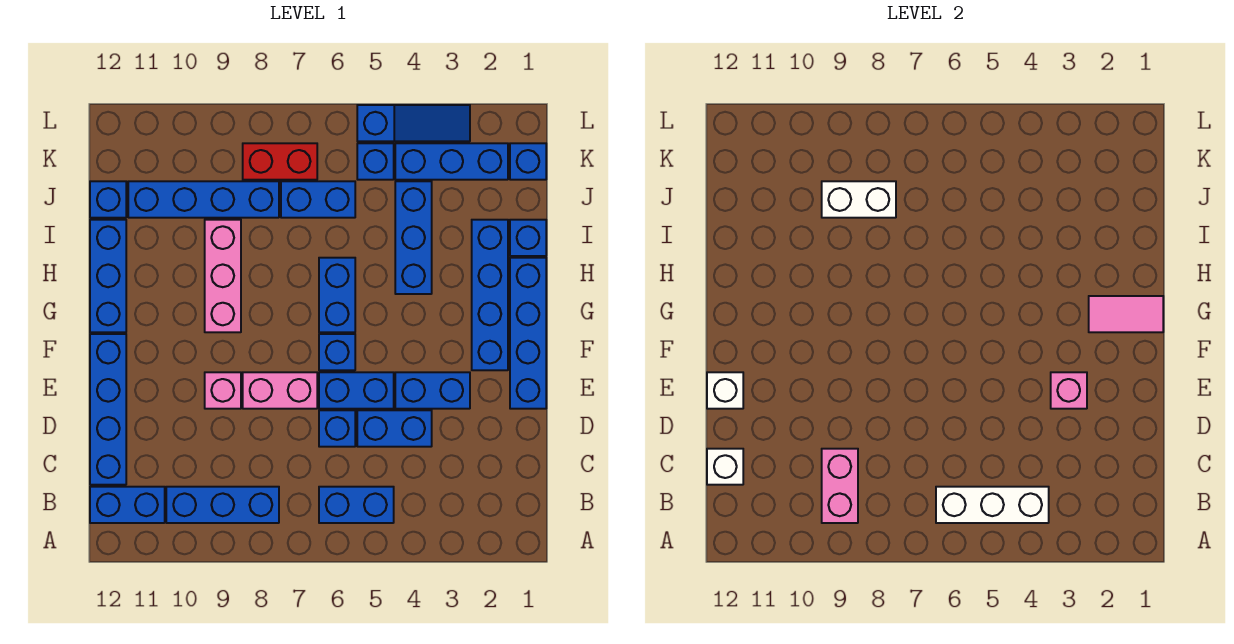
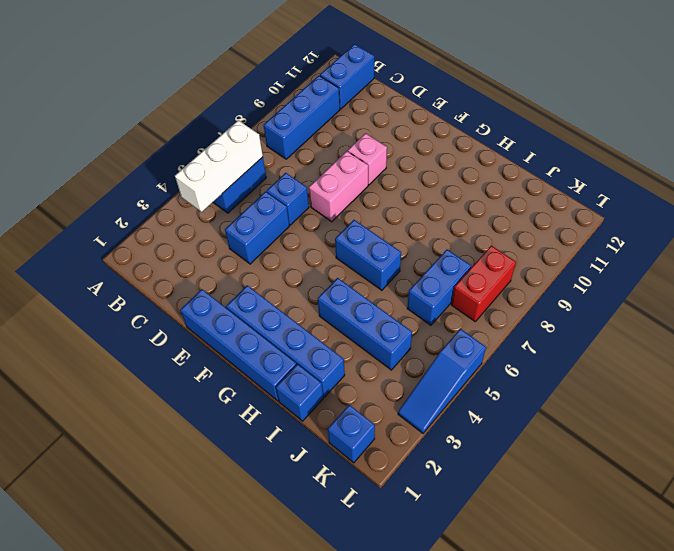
none -> blue 1x4 brick [90,334,126,485]
none -> blue 1x2 brick [395,372,470,409]
none -> blue 1x2 brick [319,372,394,409]
none -> blue 1x1 brick [319,334,355,370]

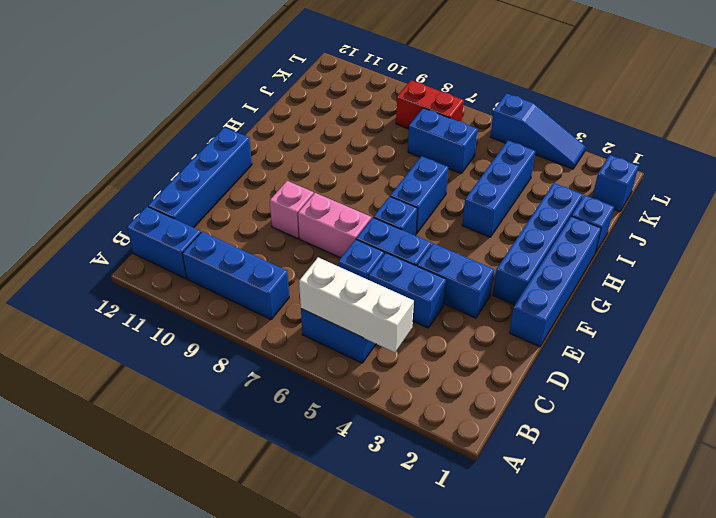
none -> pink 1x3 brick [205,220,241,332]
none -> blue 1x3 brick [90,220,126,332]
none -> blue 1x4 brick [128,181,279,218]
none -> blue 1x1 brick [90,181,126,218]

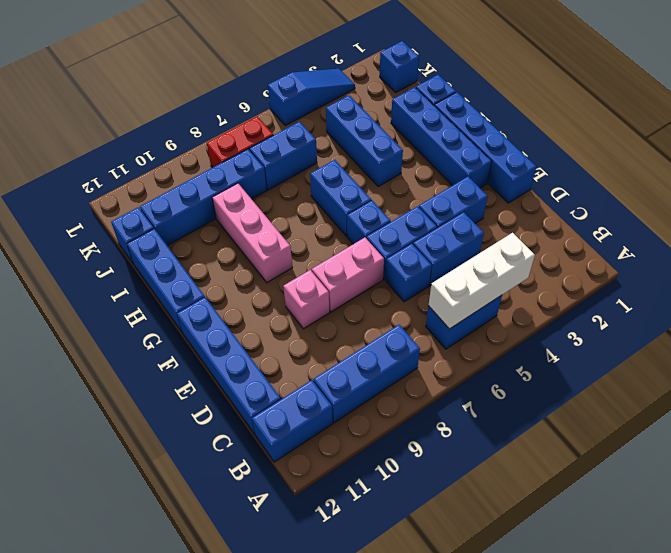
none -> blue 1x3 brick [395,143,508,180]
none -> blue 1x1 brick [357,143,394,180]
none -> pink 1x2 brick [822,449,858,523]
none -> white 1x1 brick [707,449,743,485]

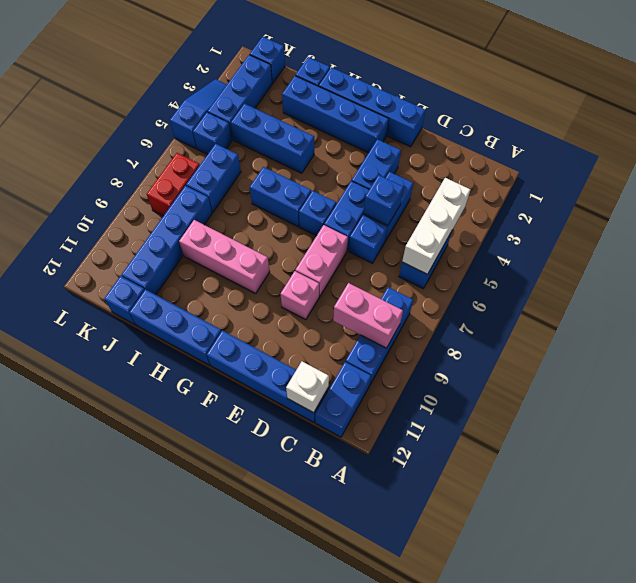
blue 1x1 brick [364,175,404,226] -> none
none -> pink 1x1 brick [1051,372,1087,409]
none -> white 1x1 brick [707,372,743,409]
none -> pink 1x2 tile [1089,296,1163,332]
none -> white 1x2 brick [822,181,896,218]

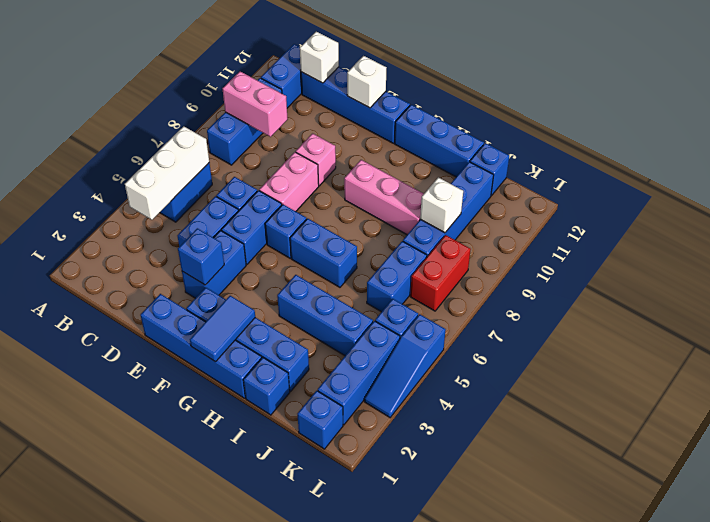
blue 1x1 brick [178,228,224,285] -> pink 1x1 brick [1051,372,1087,409]
blue 1x2 tile [190,296,255,362] -> pink 1x2 tile [1089,296,1163,332]
white 1x1 brick [420,177,463,233] -> white 1x2 brick [822,181,896,218]

